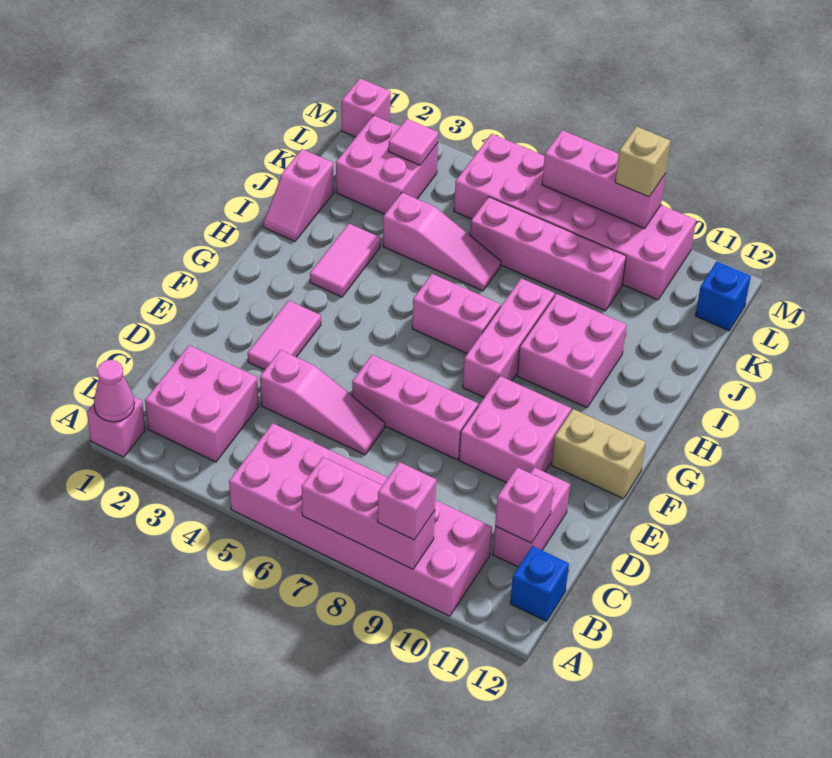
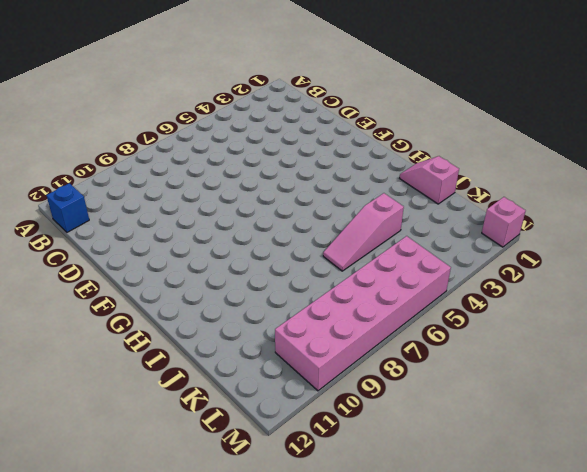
none -> pink 1x1 brick [87,396,145,457]
none -> pink 2x6 brick [229,423,492,616]
none -> pink 2x2 brick [145,345,259,462]

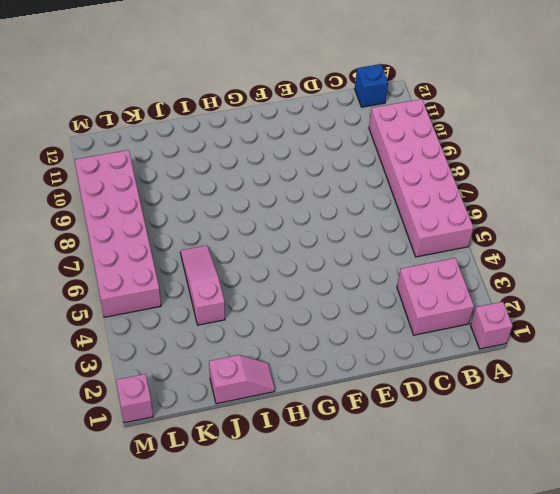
none -> pink 1x2 brick [493,467,570,567]
none -> pink 1x3 slope [260,350,385,455]
none -> pink 1x2 tile [248,300,321,370]

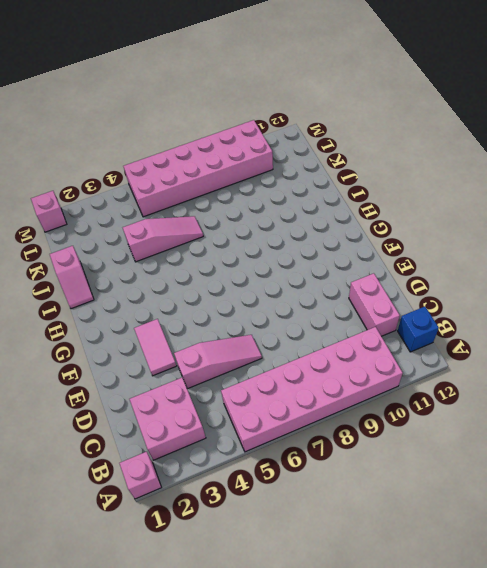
none -> pink 1x3 brick [352,355,478,459]
none -> pink 2x2 brick [459,376,571,483]
none -> tan 1x2 brick [552,409,646,499]

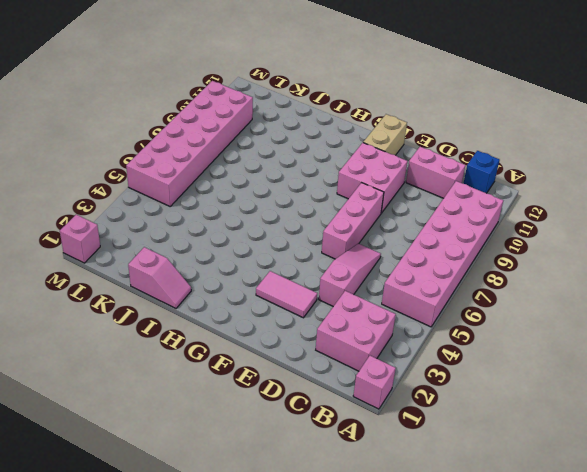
none -> pink 1x3 brick [463,278,555,397]
none -> pink 1x2 tile [310,224,381,297]
none -> pink 1x2 brick [412,274,500,354]

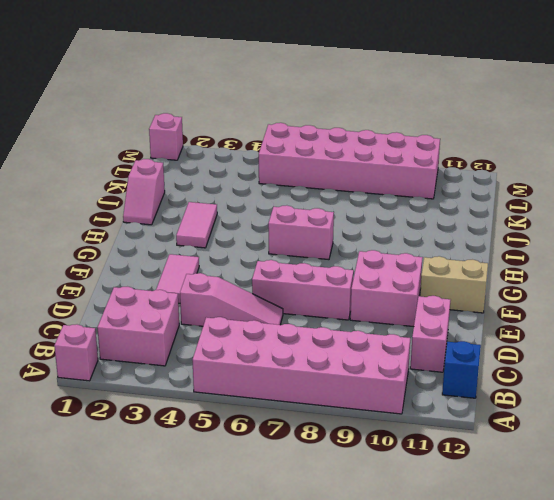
none -> pink 1x3 brick [463,278,555,397]
none -> pink 2x2 brick [517,294,626,408]
none -> pink 1x3 slope [383,193,501,291]

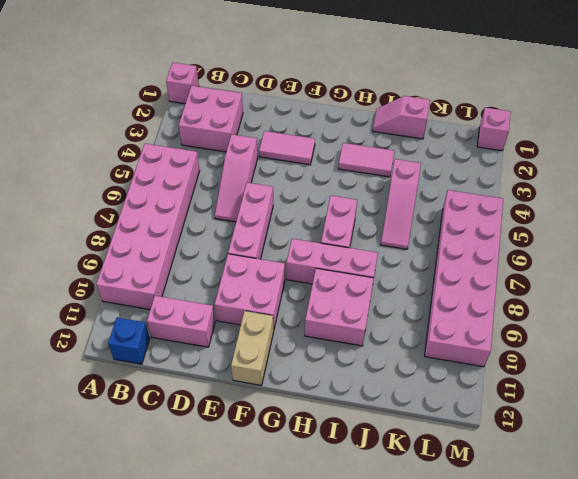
none -> pink 2x2 brick [336,115,438,214]
none -> pink 1x4 brick [470,197,626,311]
none -> blue 1x1 brick [695,262,751,331]

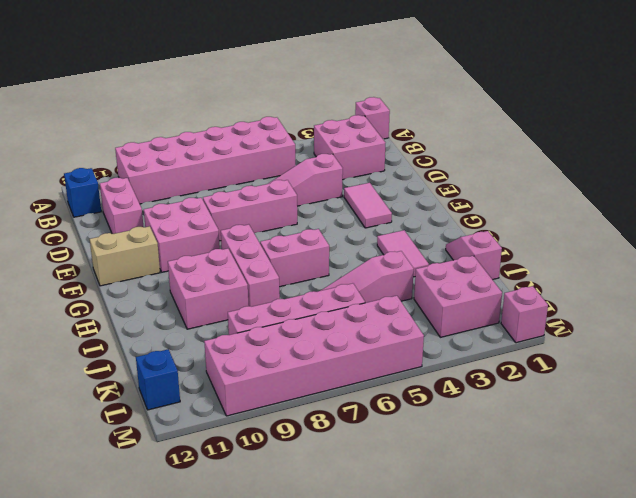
none -> pink 1x1 cone [94,360,134,422]
none -> pink 1x3 brick [301,457,435,569]
none -> pink 1x1 brick [495,467,554,543]

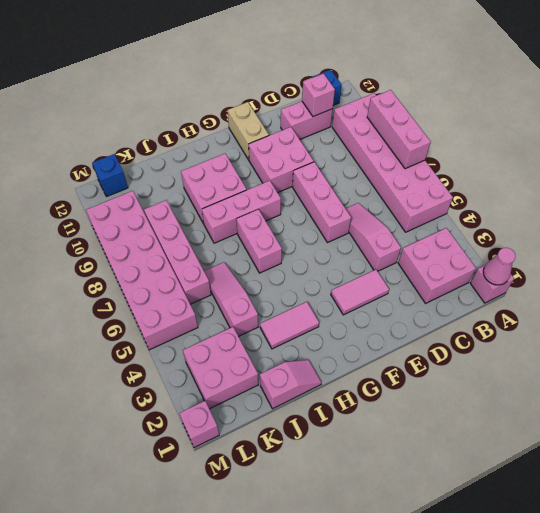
none -> pink 1x1 tile [388,119,438,165]
none -> pink 1x3 brick [542,130,665,228]
none -> pink 1x1 brick [378,462,436,540]

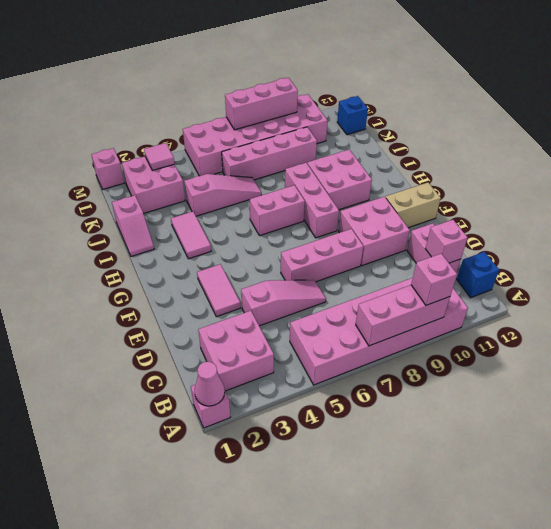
none -> tan 1x1 brick [615,127,670,197]

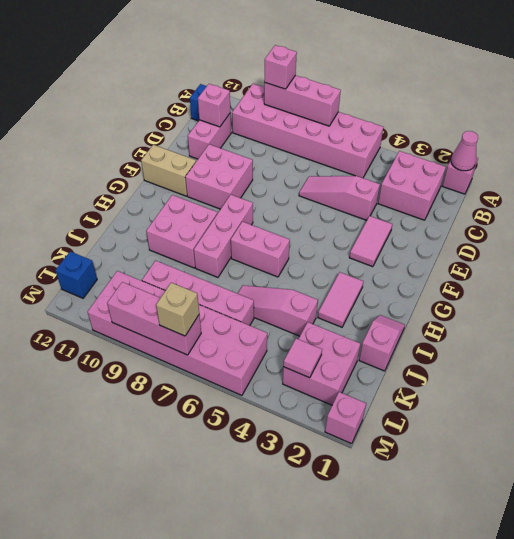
tan 1x1 brick [156,283,199,336] -> tan 1x1 brick moved to [615,127,670,197]
none -> pink 1x3 brick [352,355,478,459]

